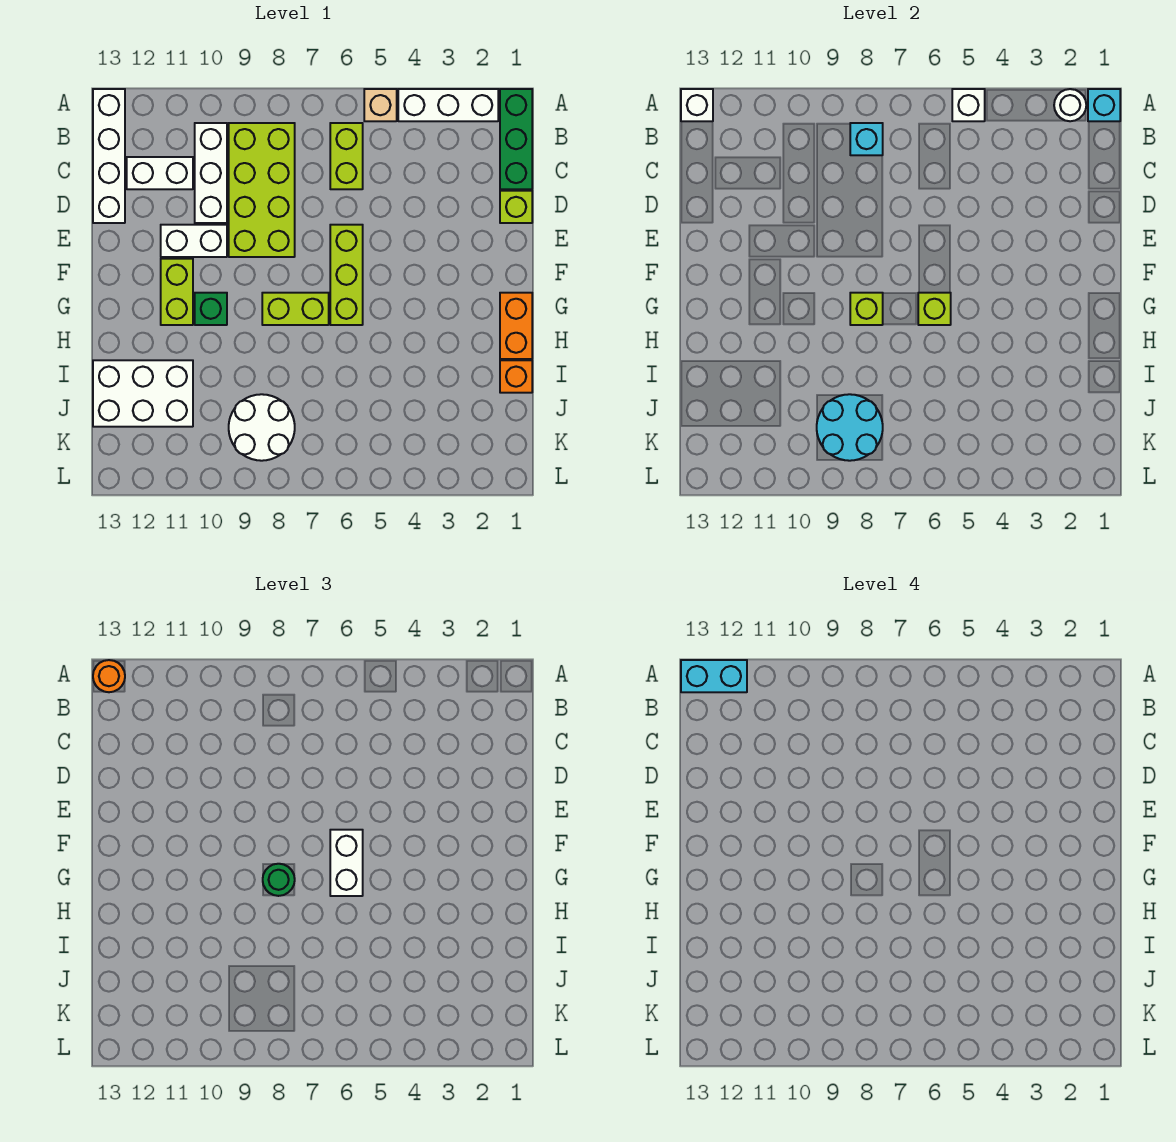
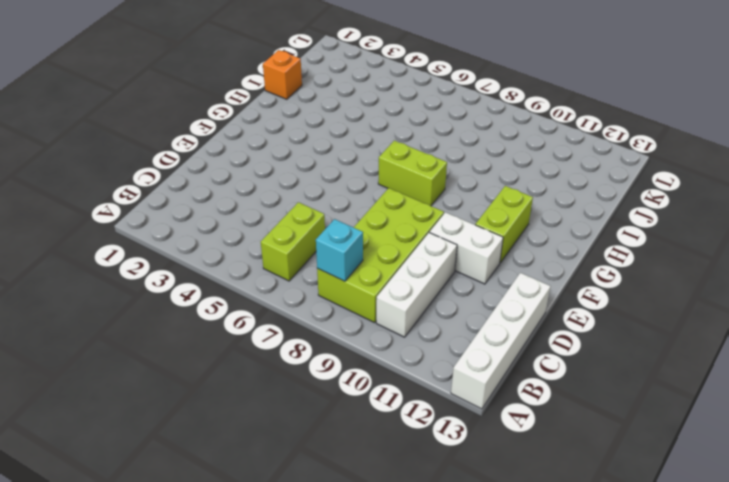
none -> green 1x3 brick [500,89,532,189]
none -> white 1x3 brick [398,89,498,121]
none -> tan 1x1 brick [364,89,397,121]
none -> white 1x2 brick [127,157,193,189]

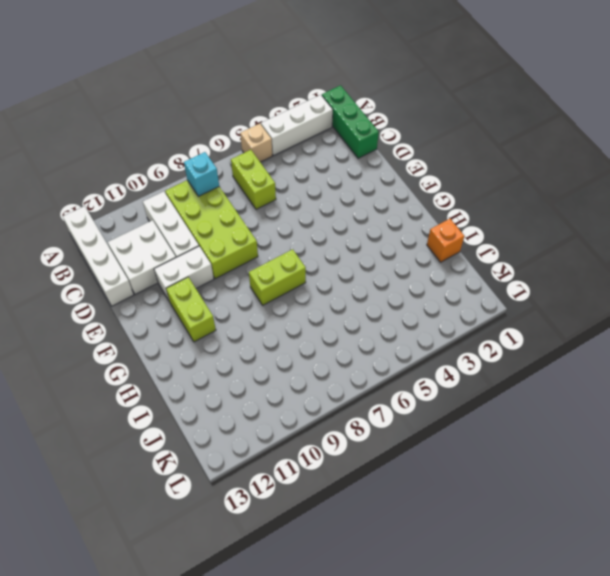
white 2x2 brick [108,220,176,294] -> white 1x2 brick [127,157,193,189]
none -> lime 1x1 brick [500,191,532,223]
none -> lime 1x3 brick [330,225,363,325]
none -> orange 1x2 brick [500,293,532,359]
none -> green 1x1 brick [195,293,227,325]

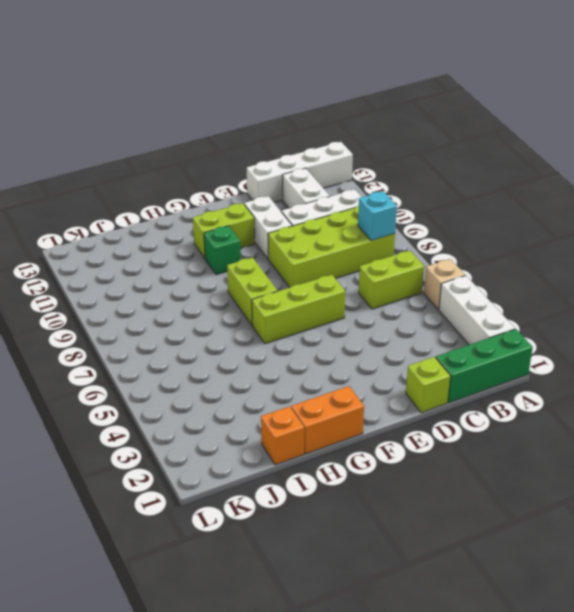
none -> white 2x3 brick [93,360,193,427]
none -> white 2x2 round brick [229,394,295,461]
none -> cyan 1x1 brick [1088,89,1120,121]
none -> white 1x1 round brick [1054,89,1086,121]

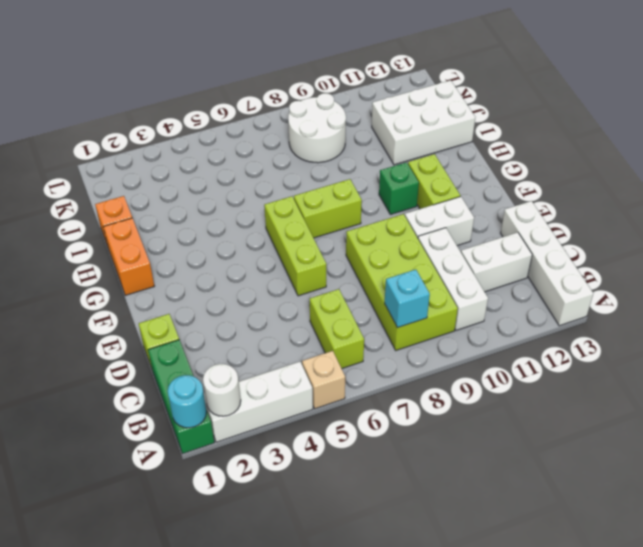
cyan 1x1 round brick [168,375,207,428] -> cyan 1x1 brick [1088,89,1120,121]
none -> white 1x1 brick [952,89,985,121]
none -> white 1x1 brick [681,89,713,121]
none -> lime 1x1 brick [918,293,951,325]
none -> lime 1x1 brick [850,293,883,325]

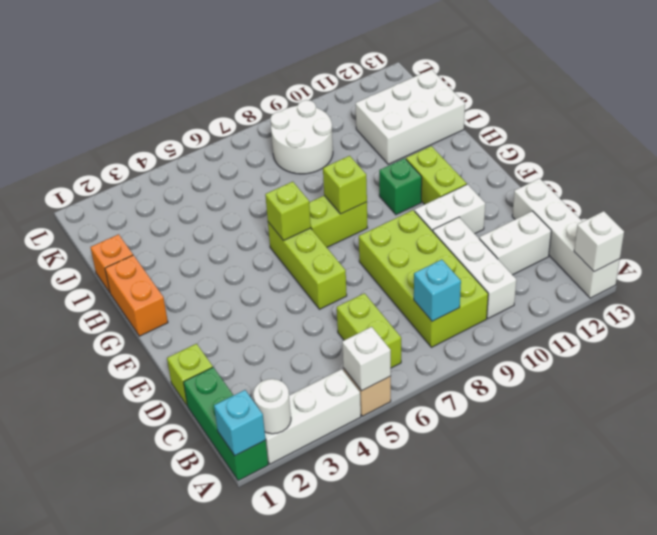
none -> cyan 2x2 round brick [817,394,883,461]
none -> orange 1x1 round brick [93,660,125,692]
none -> white 1x2 brick [330,830,363,896]
none -> green 1x1 round brick [263,864,295,896]

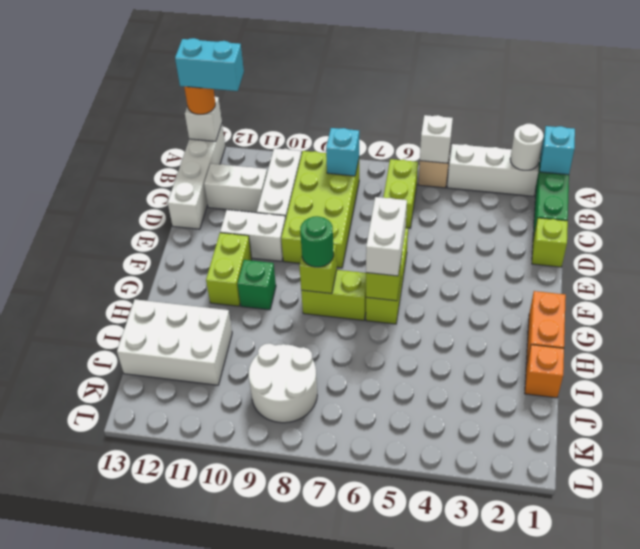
none -> cyan 2x2 round brick [817,394,883,461]

